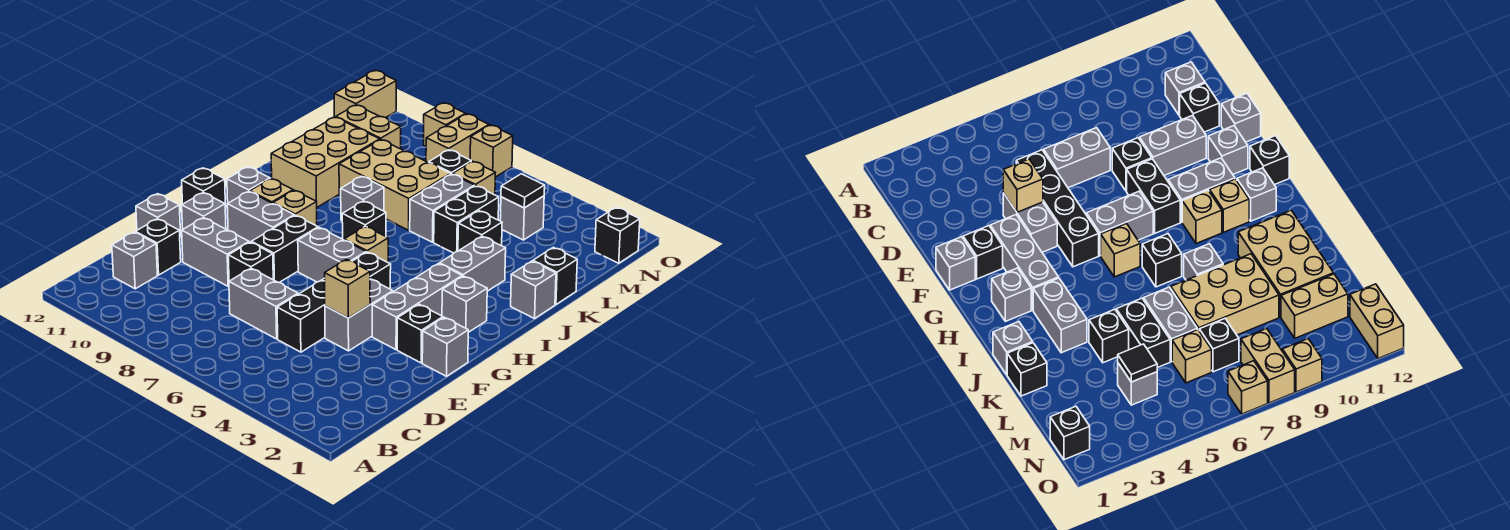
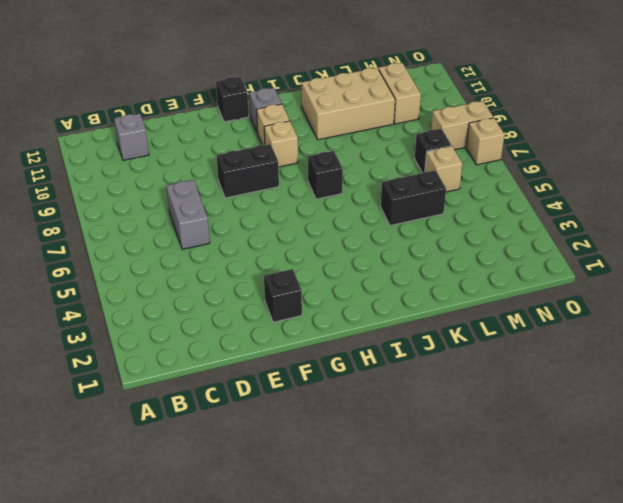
none -> black 1x4 brick [277,252,391,352]
none -> black 1x1 brick [135,219,181,275]
none -> grey 1x2 brick [325,279,393,351]
none -> black 1x1 brick [228,242,273,281]

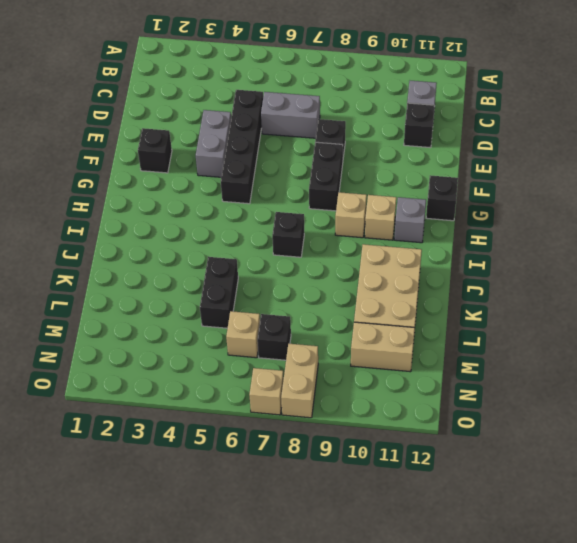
none -> grey 1x2 brick [182,218,249,286]
none -> grey 1x1 brick [136,194,181,237]
none -> grey 1x1 brick [422,317,468,376]
none -> grey 1x3 brick [372,264,462,350]

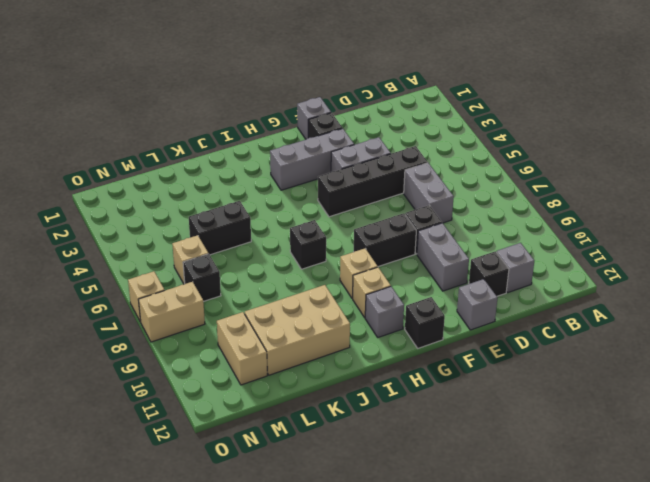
none -> grey 1x1 brick [182,193,226,229]
none -> grey 1x2 brick [298,228,366,282]
none -> grey 1x2 brick [227,191,294,242]
none -> grey 1x1 brick [442,276,487,332]

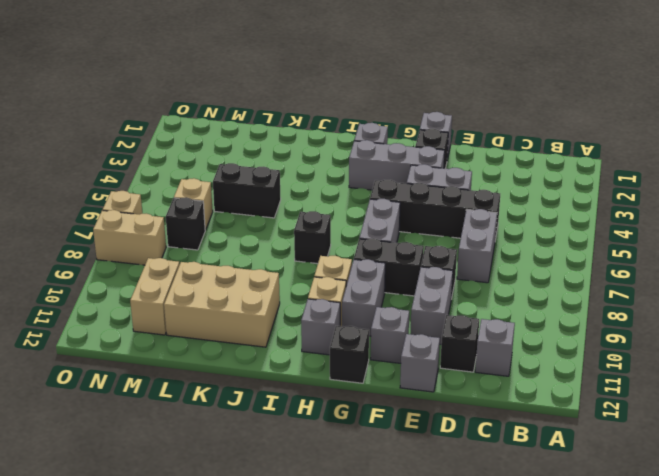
none -> tan 1x1 brick [344,226,388,262]
none -> grey 1x2 brick [440,236,506,291]
none -> grey 1x1 brick [511,261,556,319]
none -> grey 1x1 brick [341,176,384,220]

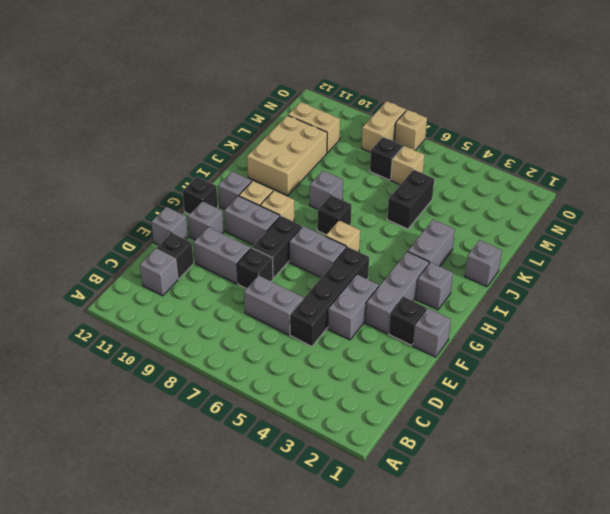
none -> black 1x1 brick [533,247,577,304]
none -> black 1x1 brick [458,211,502,251]
none -> grey 1x2 brick [410,174,475,242]
none -> tan 2x3 brick [339,140,450,230]

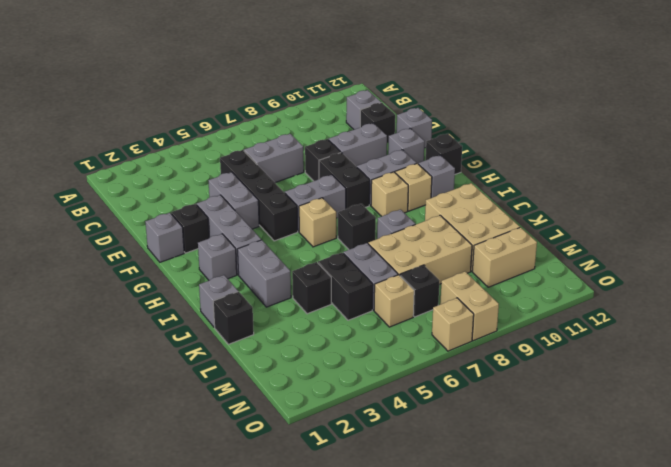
none -> grey 1x1 brick [500,196,544,240]
none -> black 1x1 brick [595,207,640,263]
none -> tan 1x2 brick [334,71,396,118]
none -> tan 1x1 brick [424,103,466,146]

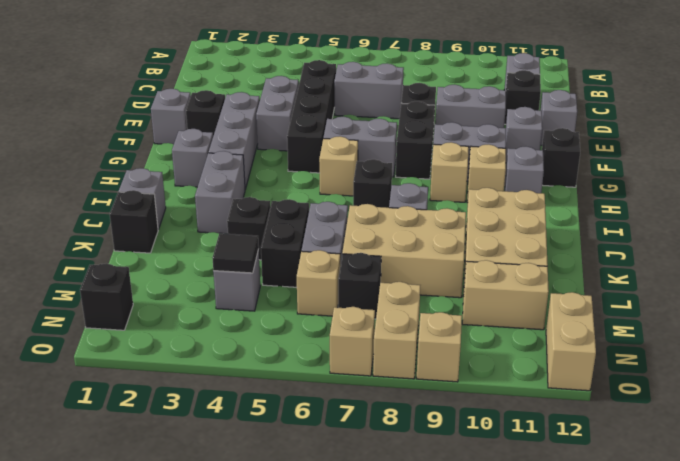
none -> tan 1x1 brick [325,259,370,318]

